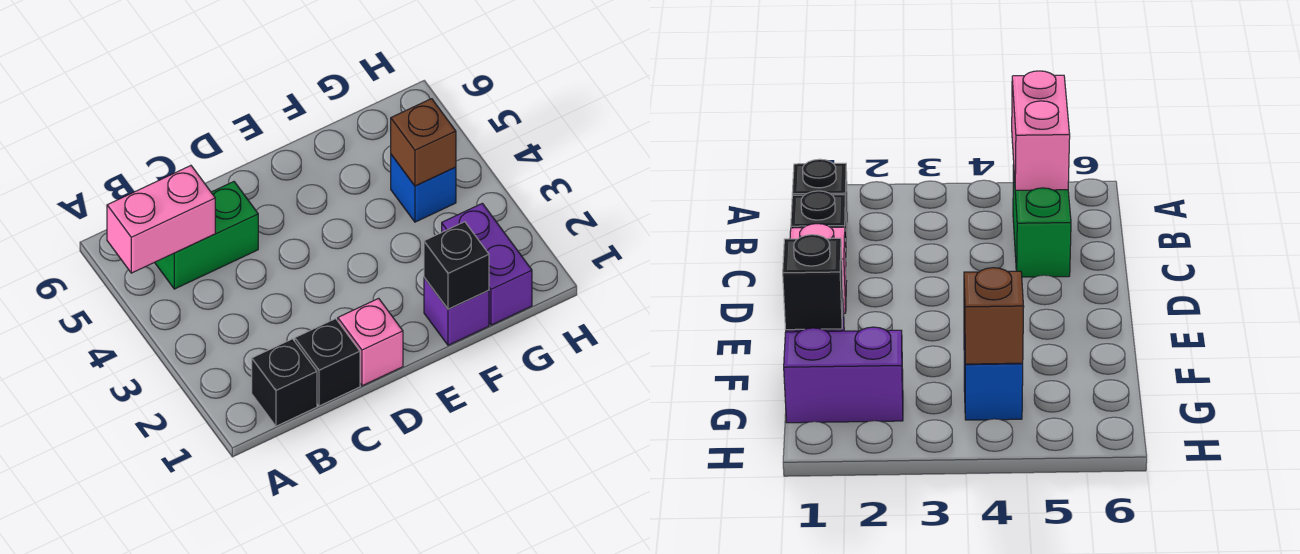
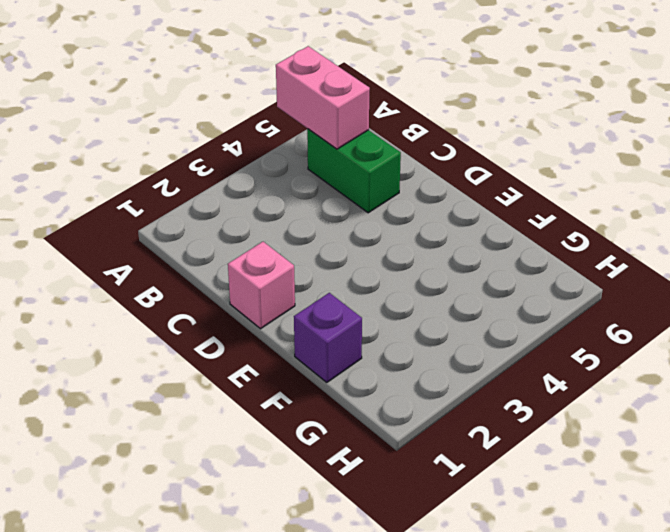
none -> black 1x1 brick [252,339,317,426]
none -> black 1x1 brick [295,319,360,406]

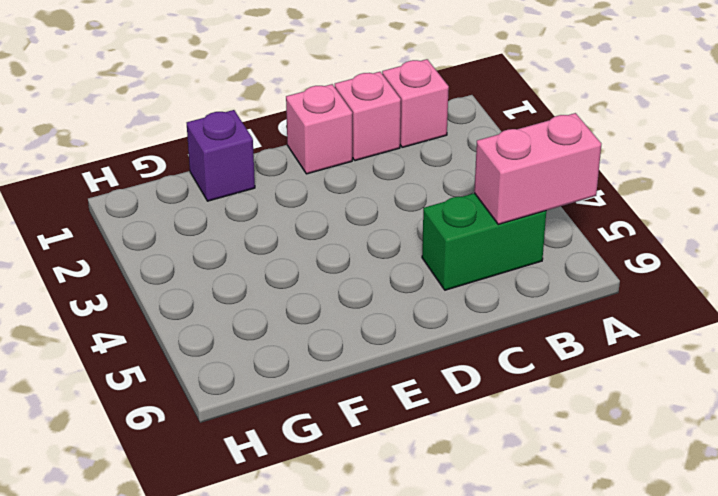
pink 1x1 brick [382,59,449,147] -> black 1x1 brick [252,339,317,426]
pink 1x1 brick [335,72,401,161] -> black 1x1 brick [295,319,360,406]
none -> purple 1x2 brick [442,203,532,325]
none -> blue 1x1 brick [391,155,456,222]

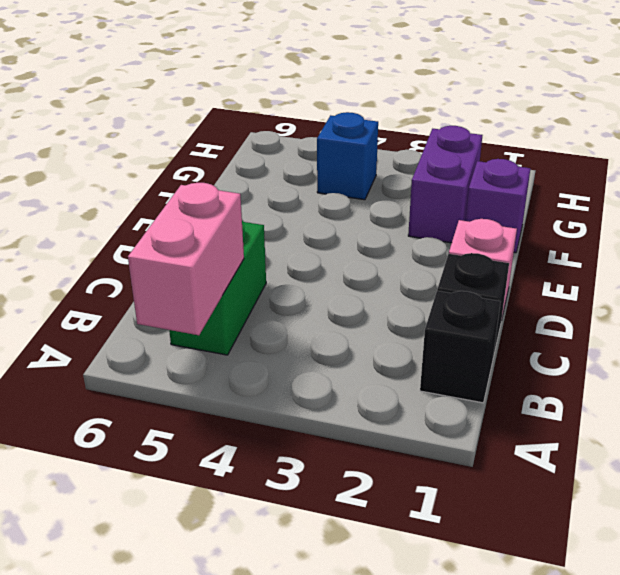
purple 1x2 brick [408,126,482,243] -> purple 1x2 brick turned to [442,203,532,325]
none -> black 1x1 brick [424,222,489,309]
none -> brown 1x1 brick [391,99,456,186]

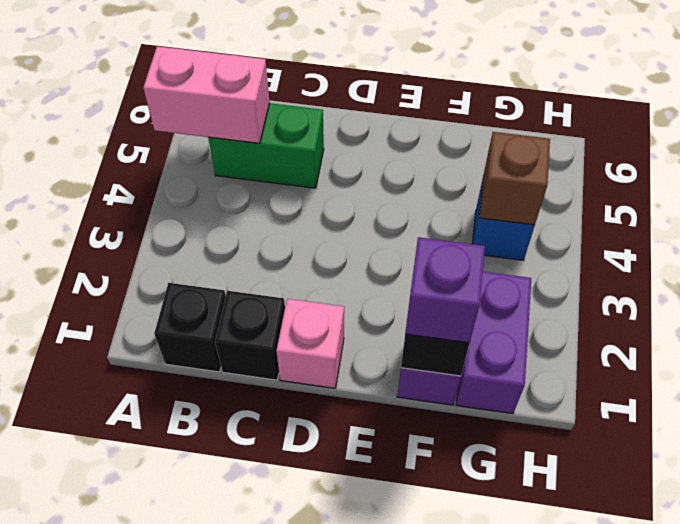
purple 1x1 brick [405,237,485,343] -> none

